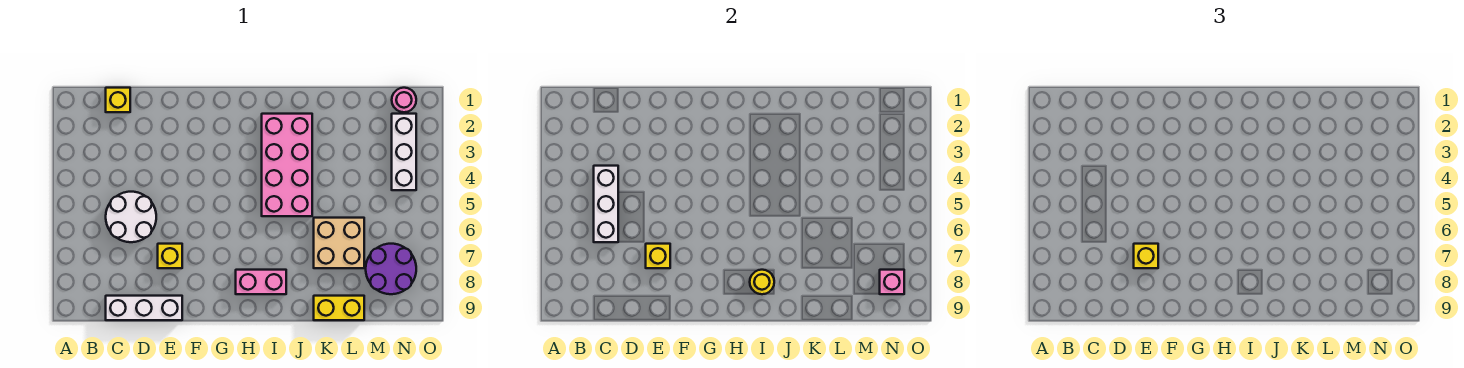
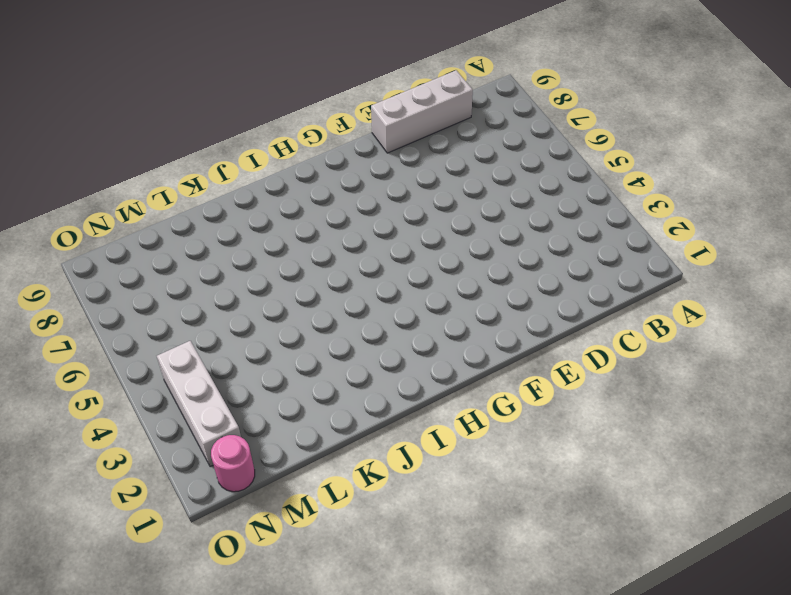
none -> yellow 1x1 brick [106,88,130,112]
none -> white 2x2 round brick [106,192,156,242]
none -> yellow 1x1 brick [158,244,182,268]

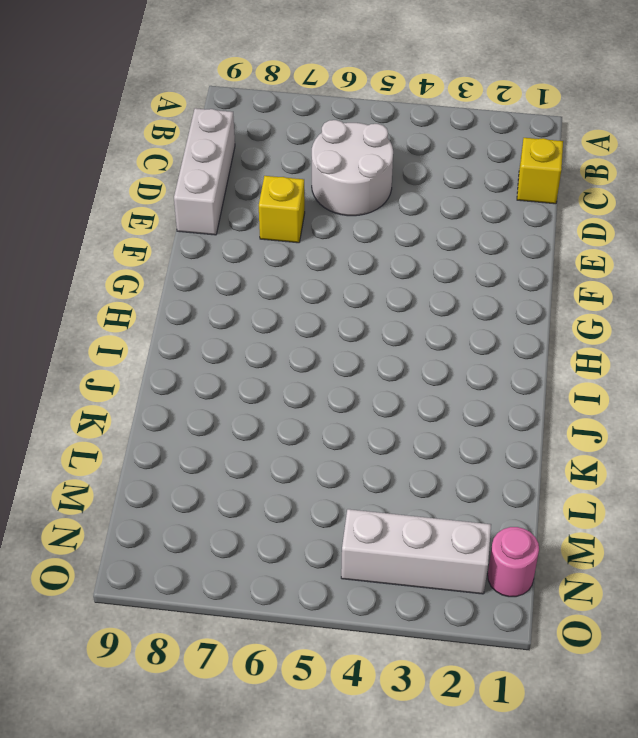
none -> pink 1x2 brick [236,270,286,294]
none -> pink 2x4 brick [262,114,312,216]
none -> tan 2x2 brick [314,218,364,268]

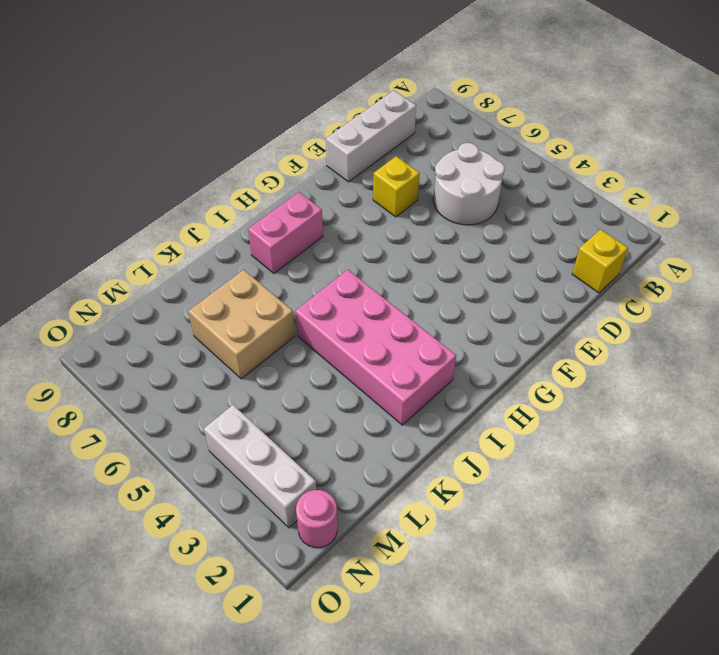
none -> yellow 1x2 brick [314,296,364,320]
none -> purple 2x2 round brick [366,244,416,294]
none -> white 1x3 brick [594,166,618,242]

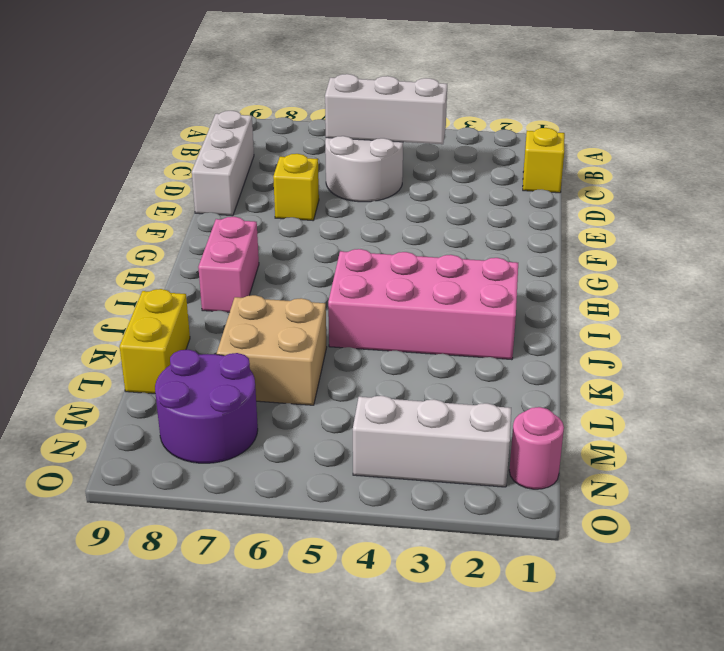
none -> yellow 1x1 brick [646,244,670,268]
none -> yellow 1x1 round brick [750,270,774,294]
none -> pink 1x1 brick [880,270,904,294]

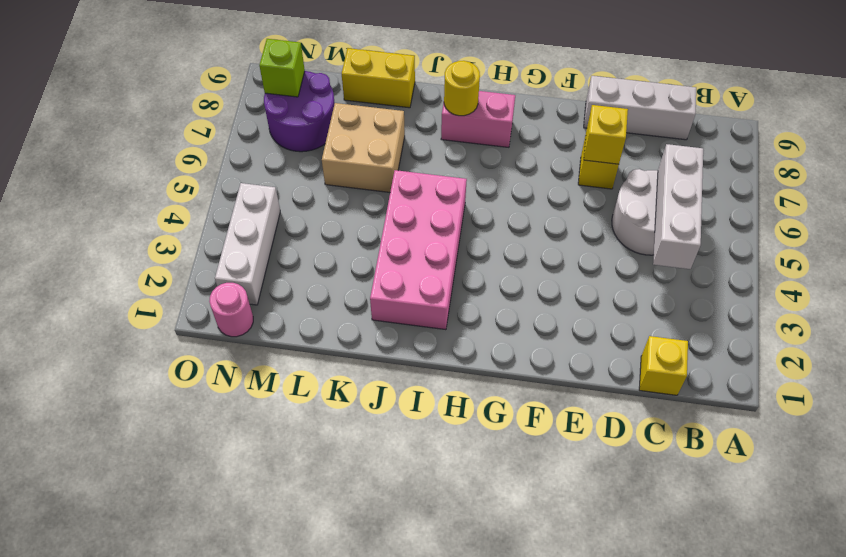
lime 1x1 brick [259,39,305,97] -> pink 1x1 brick [880,270,904,294]
none -> yellow 1x1 brick [1134,244,1158,268]

